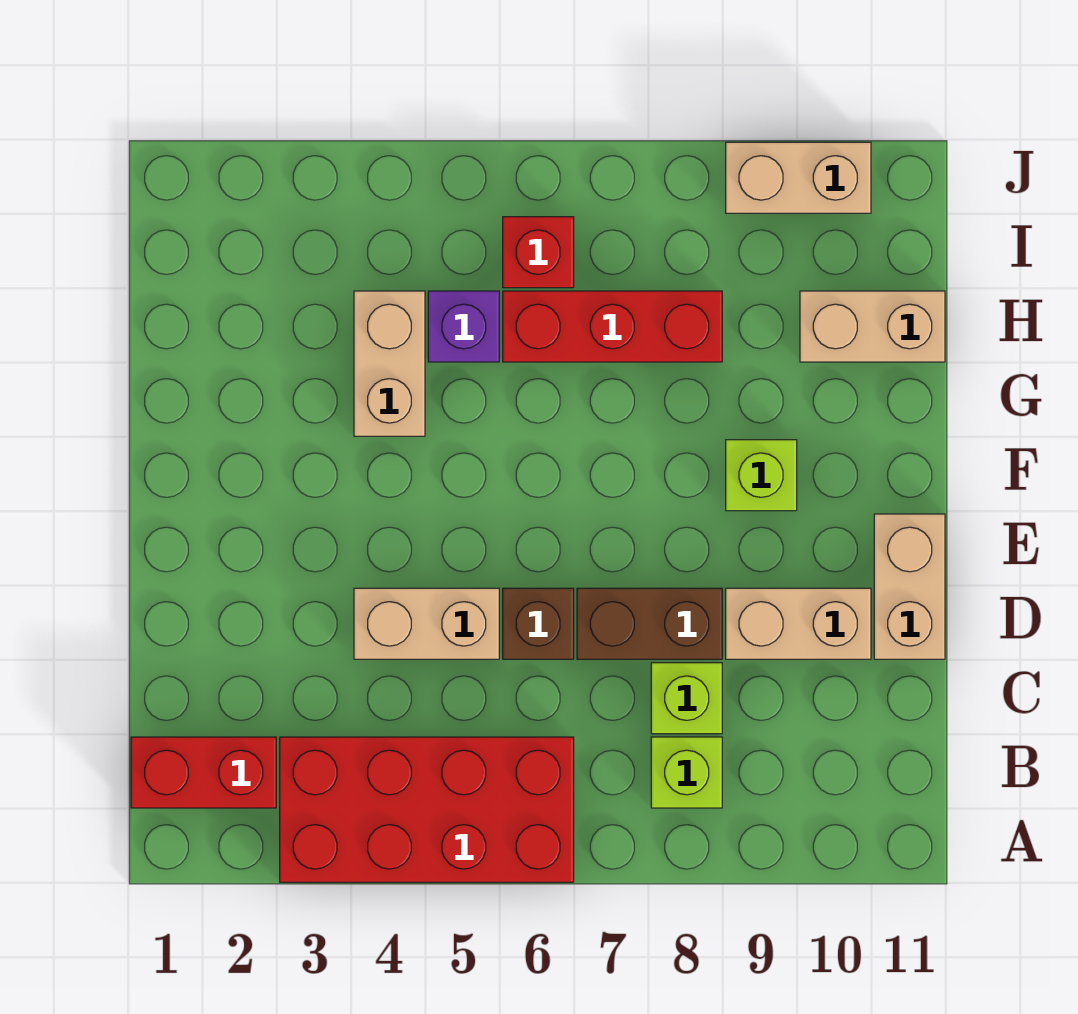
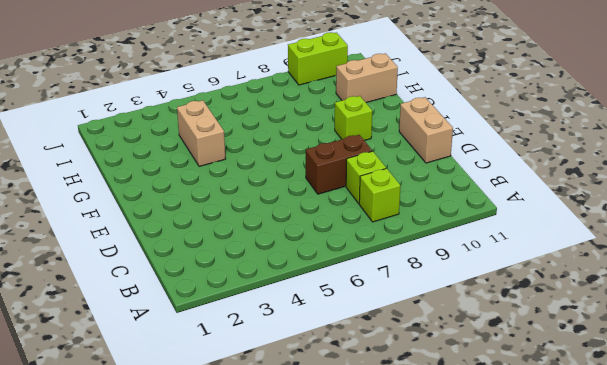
lime 1x2 brick [288,32,348,85] -> tan 1x2 brick [726,142,871,213]
none -> red 2x4 brick [280,737,574,882]
none -> red 1x2 brick [131,737,276,808]
none -> tan 1x2 brick [354,588,499,659]

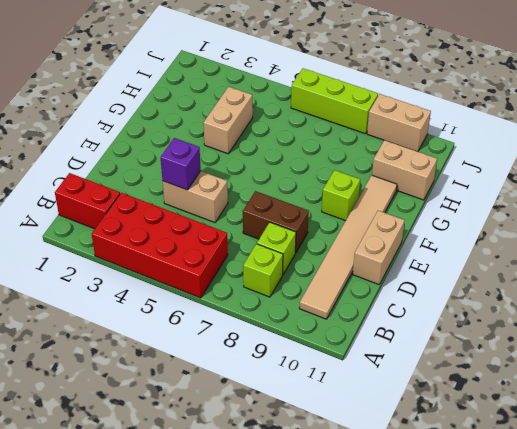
tan 1x6 tile [299,175,397,319] -> tan 1x2 brick [726,588,871,659]
purple 1x1 brick [161,138,201,190] -> purple 1x1 brick moved to [428,291,499,362]
lime 1x3 brick [291,68,378,134] -> none
none -> brown 1x1 brick [503,588,574,659]
none -> red 1x3 brick [503,291,722,362]
none -> red 1x1 brick [503,217,574,288]

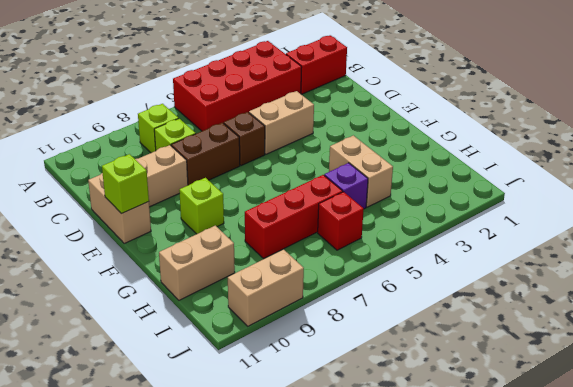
lime 1x1 brick [102,154,149,214] -> none

